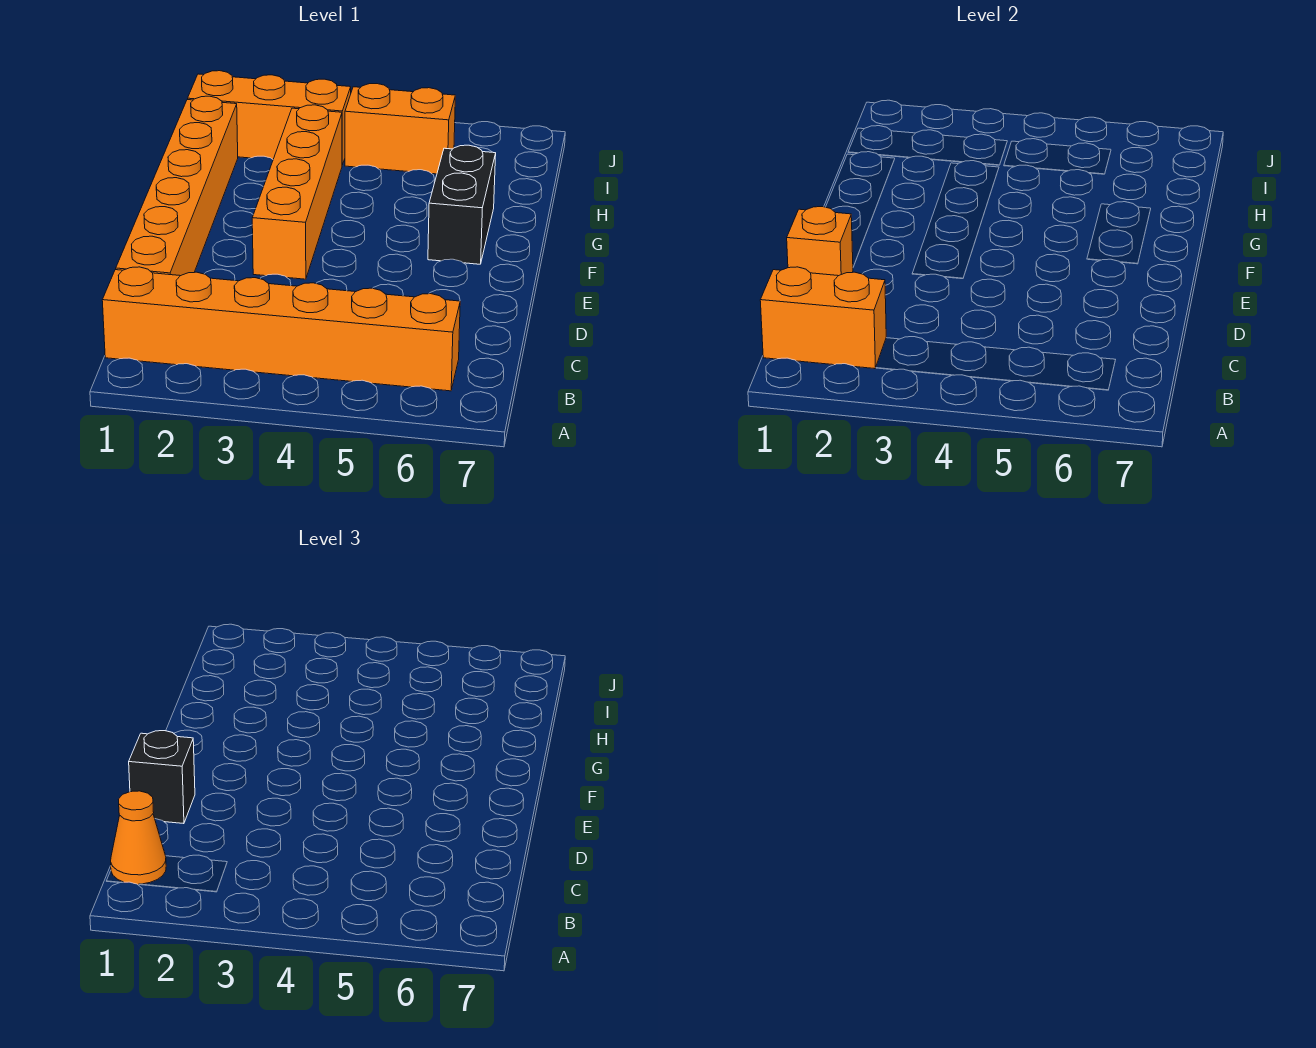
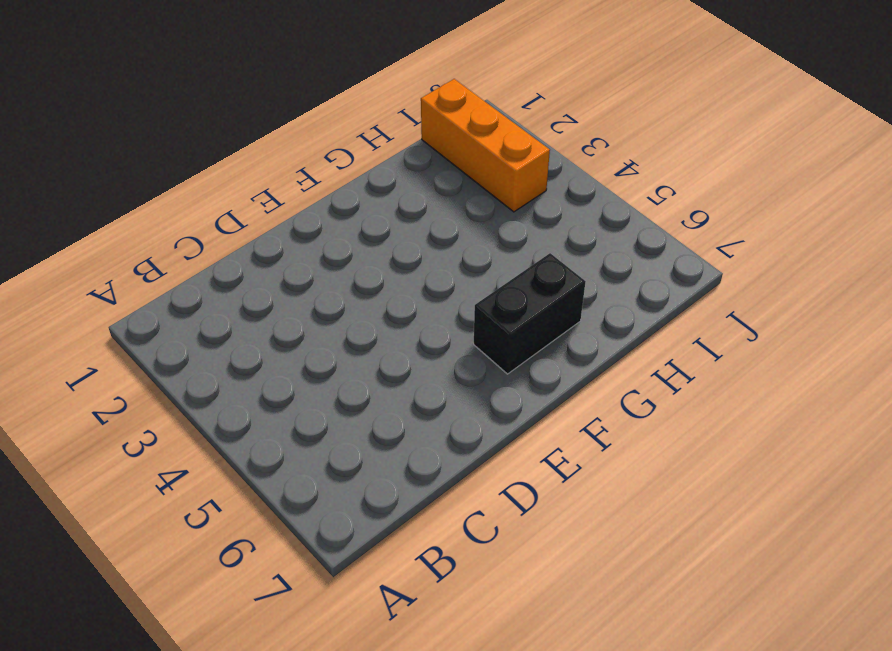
none -> orange 1x6 brick [102,267,460,391]
none -> orange 1x6 brick [116,96,238,276]

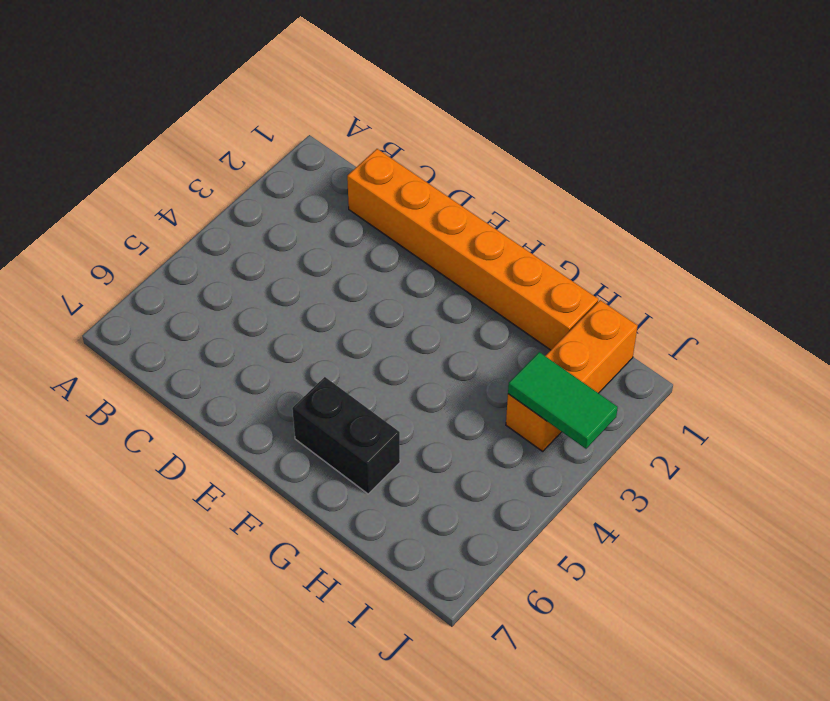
green 1x2 tile [508,352,618,449] -> none
none -> orange 1x6 brick [102,267,460,391]
none -> orange 1x4 brick [252,105,342,279]

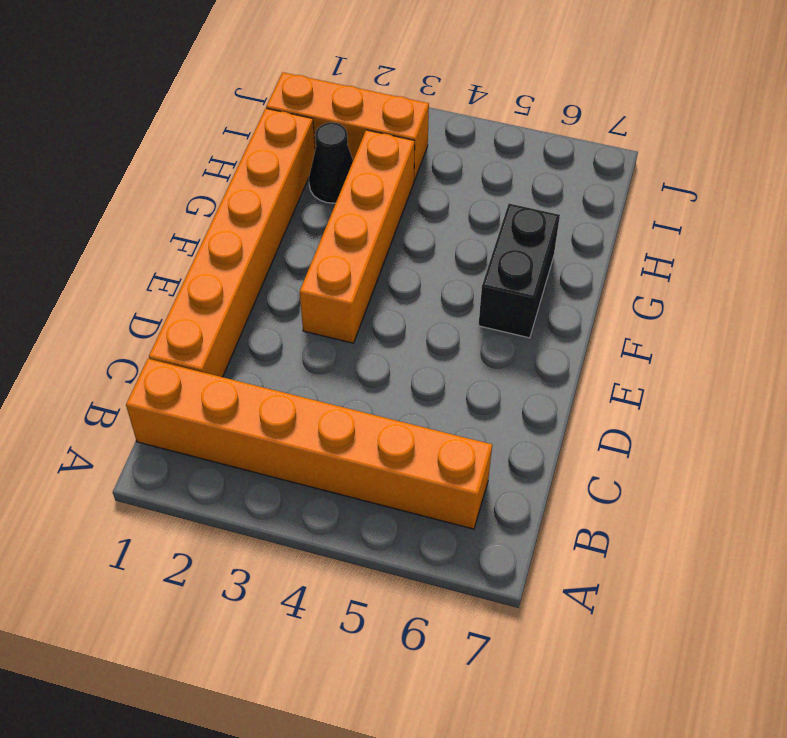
black 1x1 cone [309,122,353,203] -> none
none -> orange 1x2 brick [345,84,455,174]
none -> orange 1x2 brick [760,267,886,369]

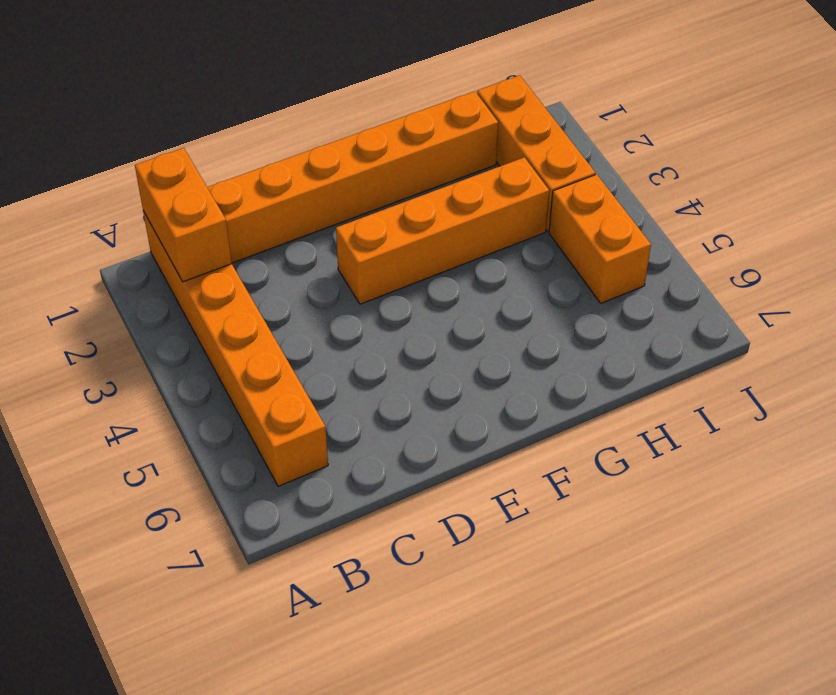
none -> black 1x2 brick [428,145,496,264]
none -> orange 1x1 brick [787,207,853,276]

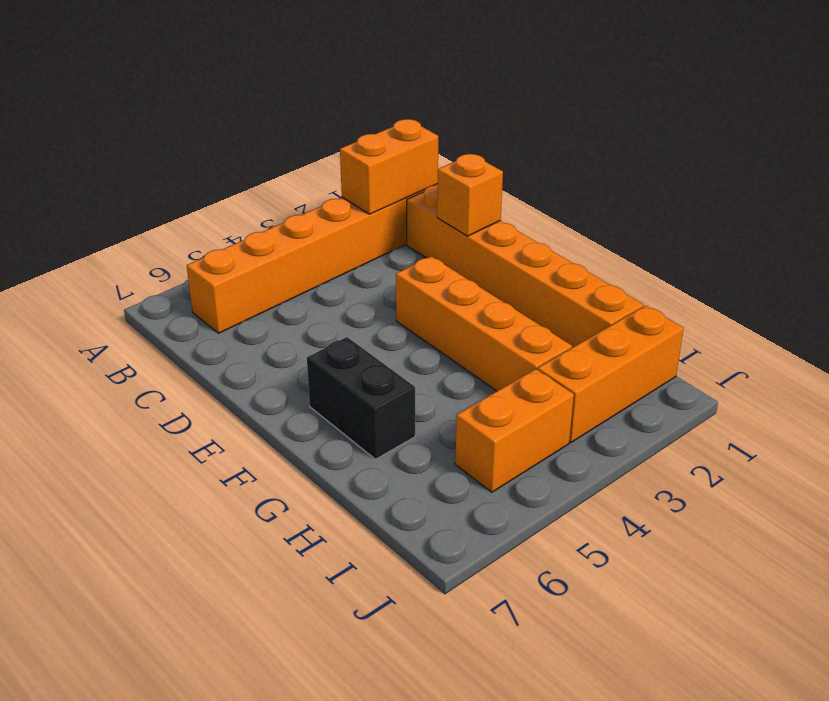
none -> orange 1x1 cone [111,791,166,885]
none -> black 1x1 brick [129,731,195,824]

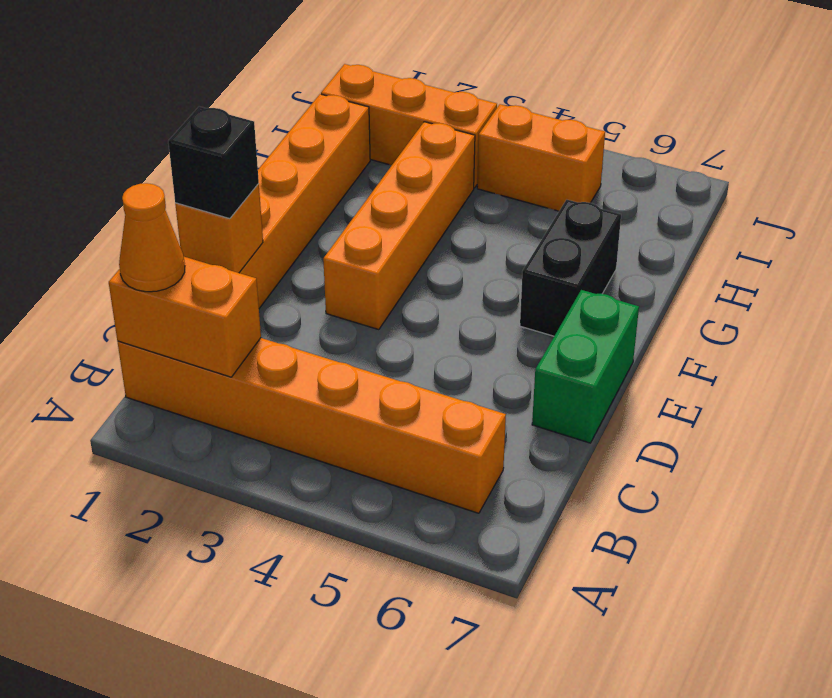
green 1x2 brick [532,290,639,443] -> none

